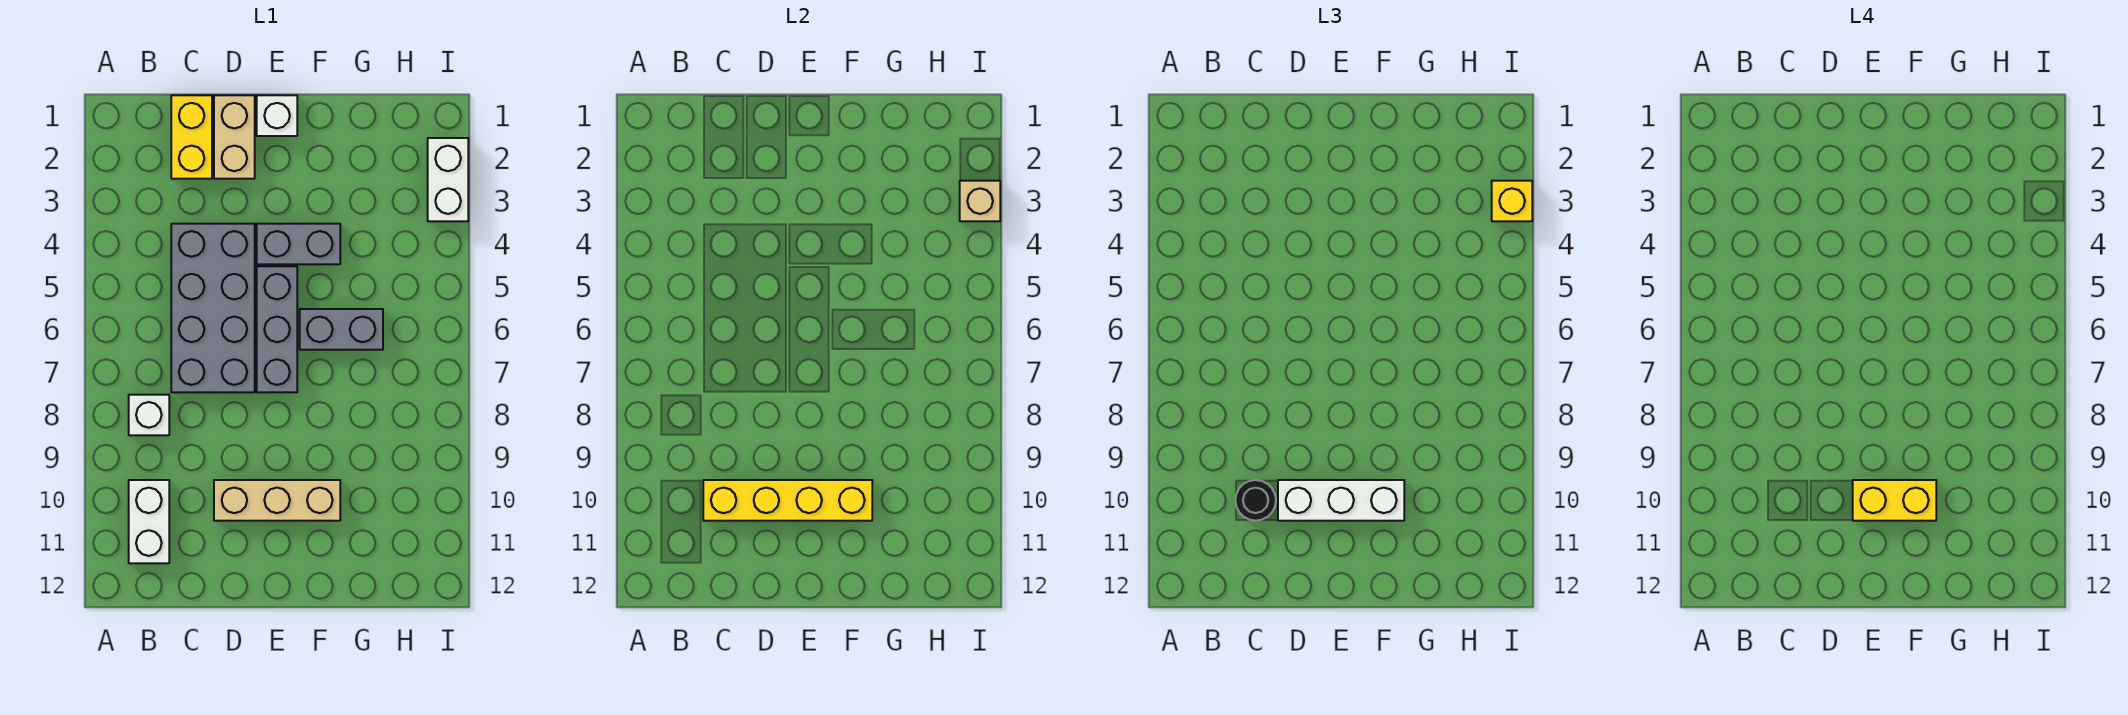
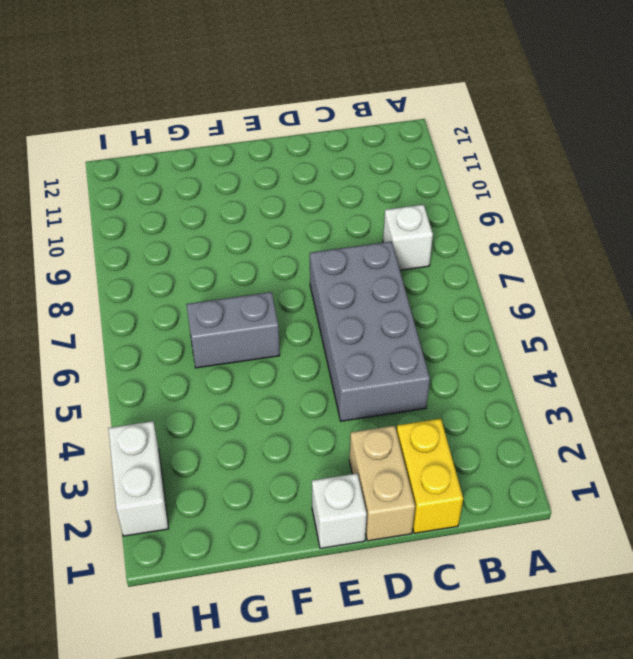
none -> white 1x2 brick [129,480,169,563]
none -> tan 1x3 brick [214,480,340,521]
none -> grey 1x2 brick [257,224,340,264]

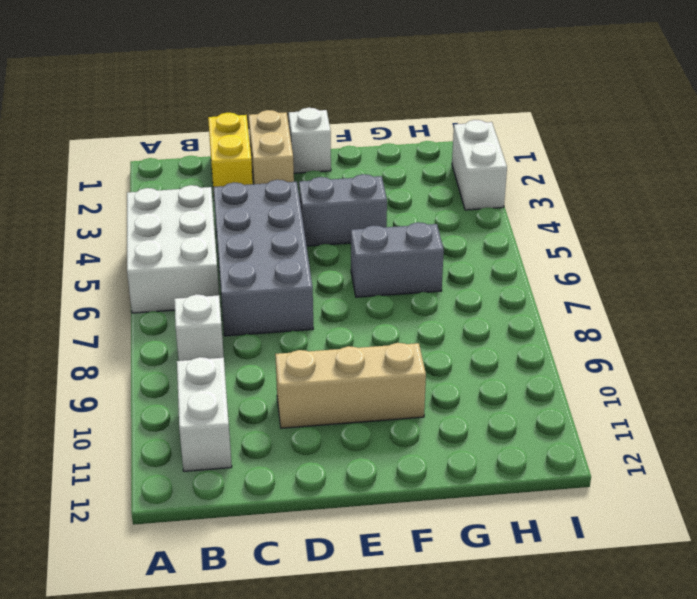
white 2x3 brick [127,185,219,313] -> none
none -> grey 1x3 brick [257,266,297,392]
none -> yellow 1x4 brick [703,480,872,521]
none -> tan 1x1 brick [960,181,1000,221]

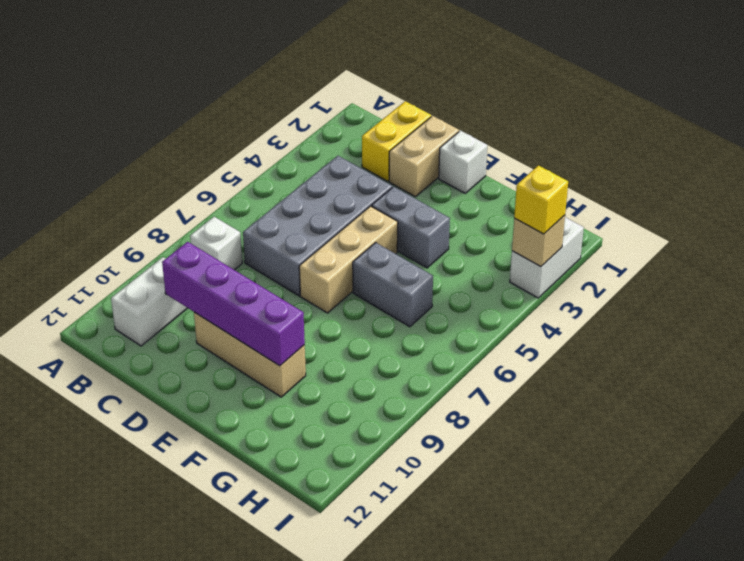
purple 1x4 brick [162,242,305,366] -> yellow 1x4 brick [703,480,872,521]
tan 1x3 brick [299,206,398,313] -> grey 1x3 brick [257,266,297,392]
none -> black 1x1 round brick [1235,480,1276,521]
none -> white 1x3 brick [1278,480,1404,521]
none -> yellow 1x2 brick [1853,480,1936,521]

